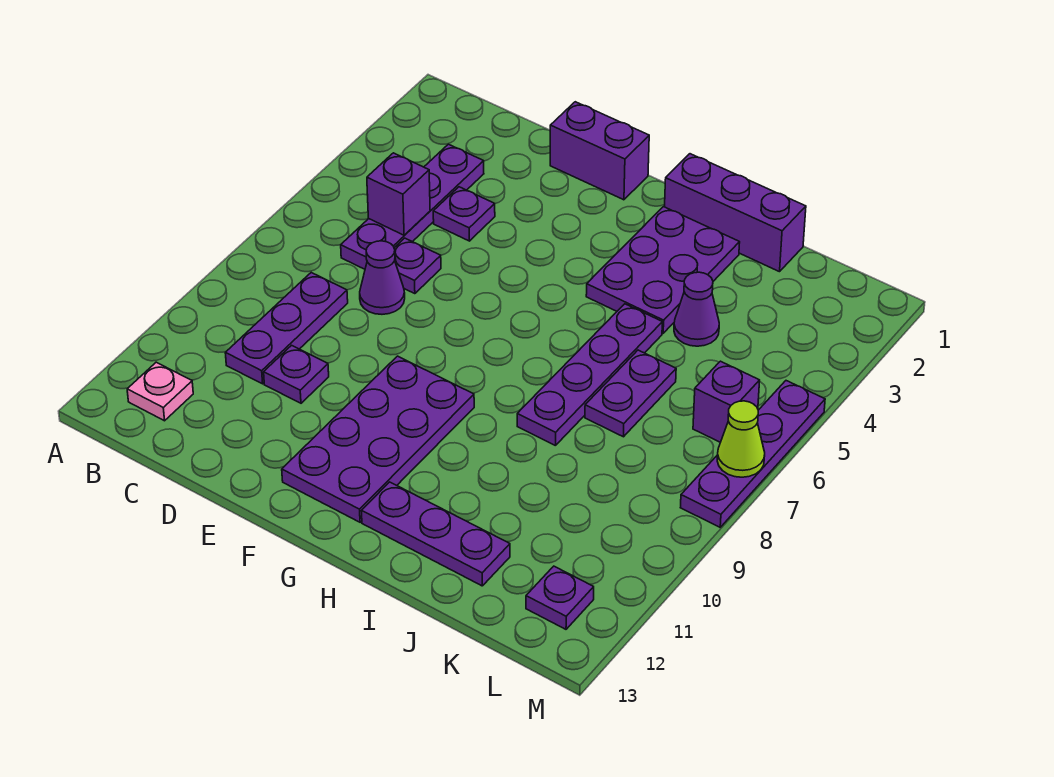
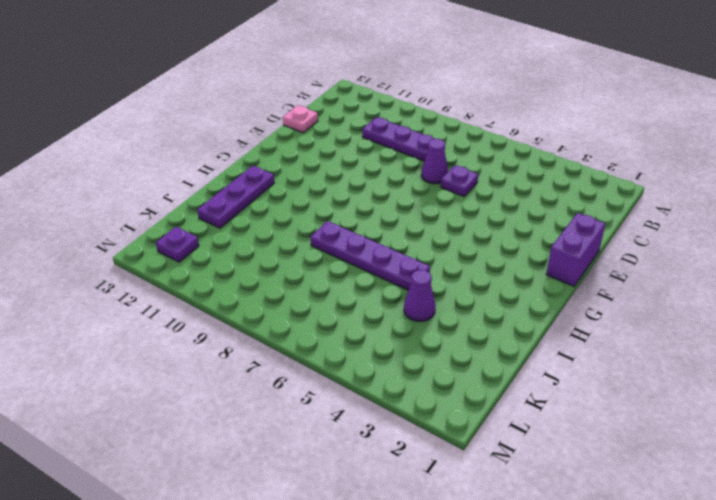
pink 1x1 plate [283,105,318,133] -> pink 1x1 plate moved to [127,362,193,421]
none -> purple 1x4 plate [341,144,484,269]
none -> purple 1x1 plate [433,187,495,241]
none -> purple 1x1 plate [264,345,329,403]

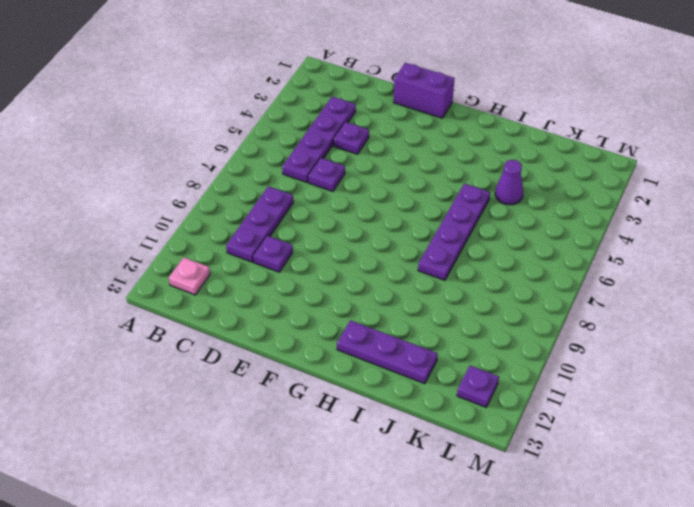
none -> purple 1x1 cone [360,241,405,314]
none -> purple 2x4 plate [282,356,474,522]
none -> purple 1x3 brick [665,154,806,272]

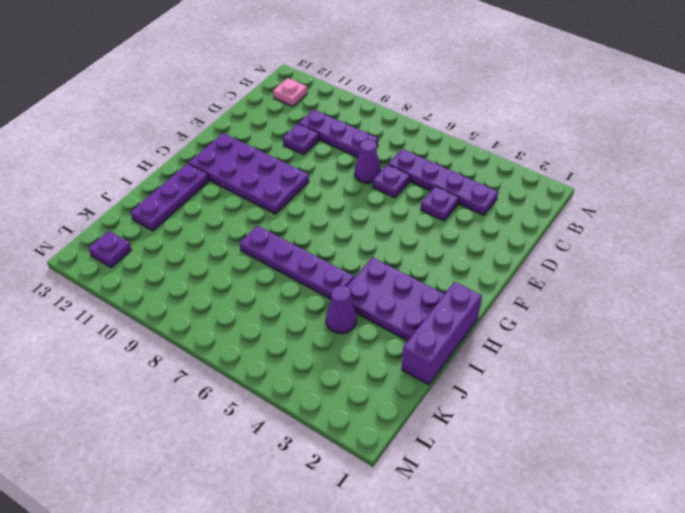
none -> purple 1x2 brick [550,102,649,200]
none -> purple 1x2 plate [585,350,676,437]
none -> purple 1x1 brick [693,361,760,442]

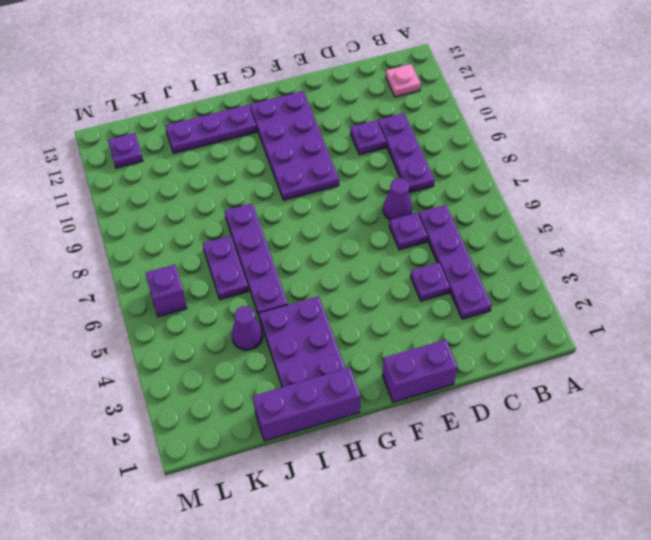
none -> purple 1x4 plate [680,381,825,527]
none -> purple 1x1 brick [367,153,430,235]
none -> lime 1x1 cone [717,401,765,477]

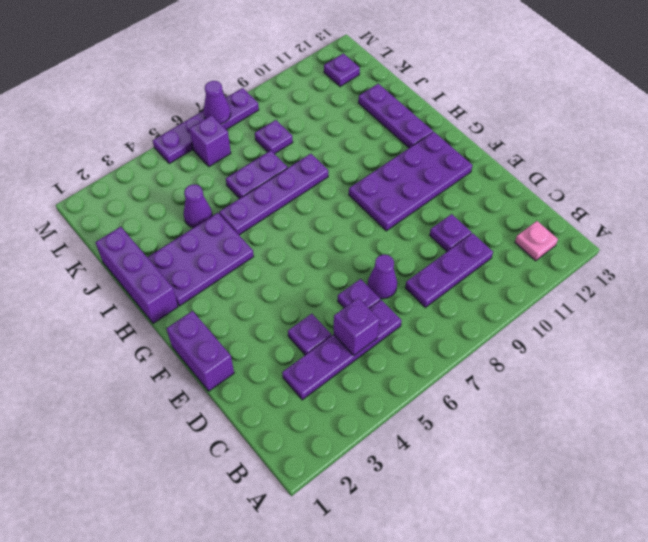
purple 1x1 plate [255,120,293,154] -> none
purple 1x1 cone [204,81,231,124] -> lime 1x1 cone [717,401,765,477]

